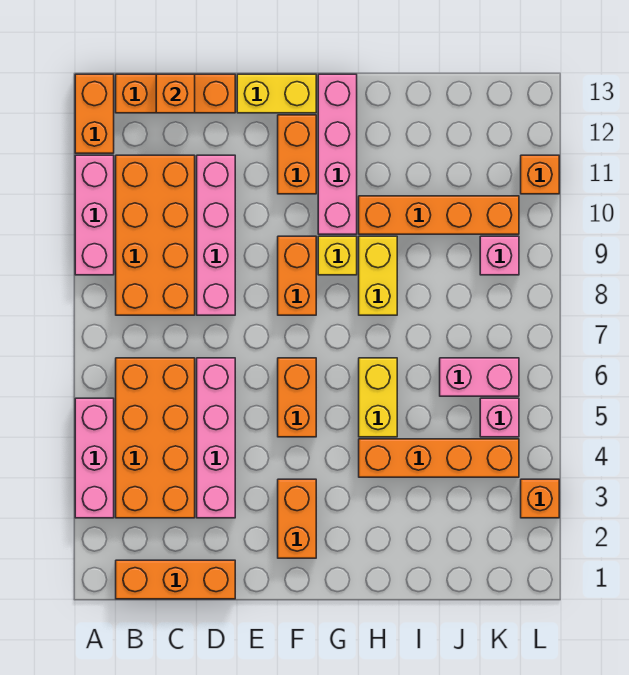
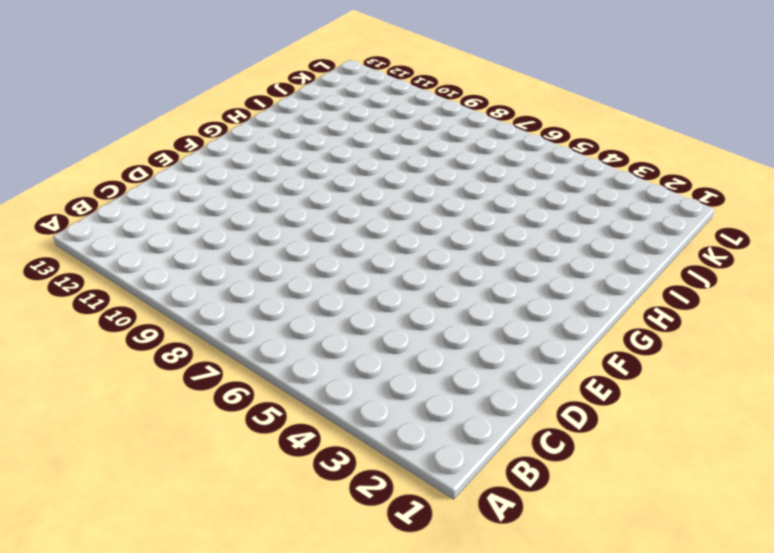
none -> pink 1x3 brick [75,398,114,518]
none -> pink 1x3 brick [75,155,114,275]
none -> orange 1x2 brick [75,74,114,153]

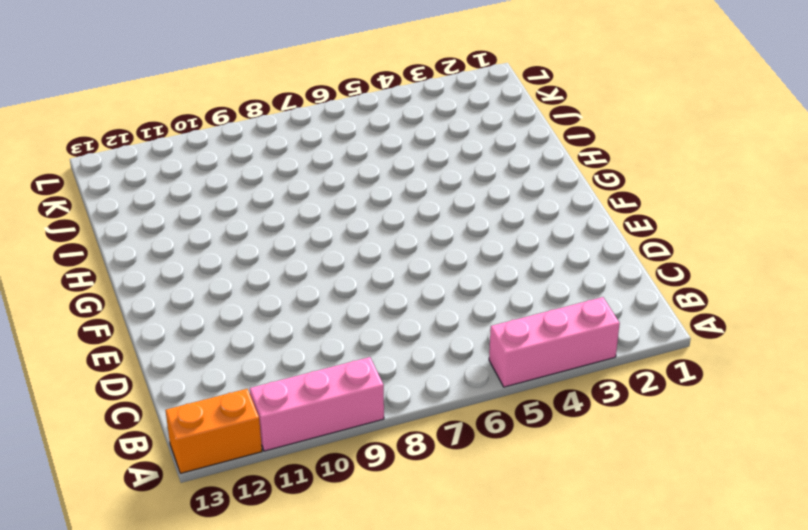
none -> orange 1x3 brick [116,560,235,599]
none -> orange 2x4 brick [116,358,195,518]
none -> orange 2x4 brick [116,155,195,315]

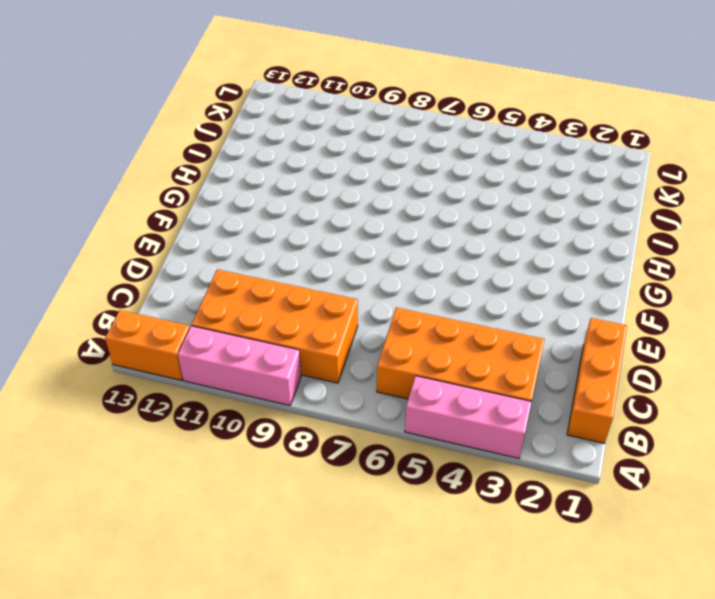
none -> orange 1x3 brick [116,74,235,113]
none -> pink 1x4 brick [197,358,235,518]
none -> pink 1x4 brick [197,155,235,315]

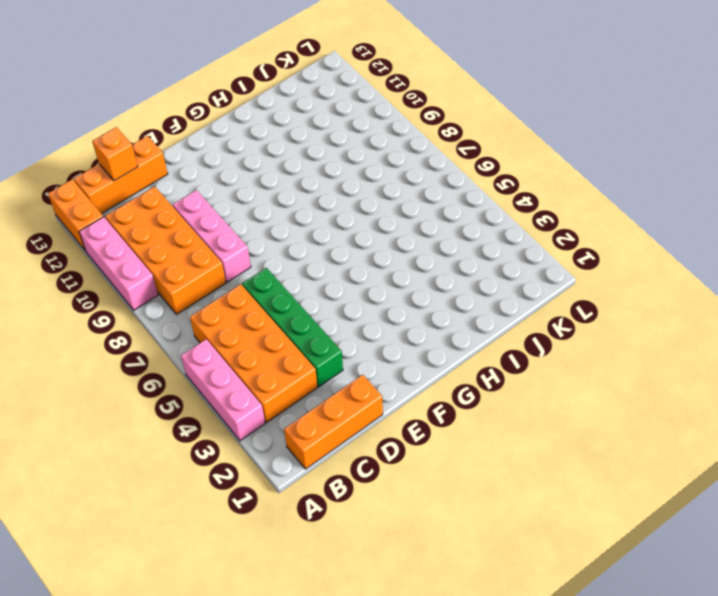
green 1x4 brick [242,268,343,387] -> pink 1x4 brick [197,358,235,518]
pink 1x3 brick [173,190,251,282] -> pink 1x4 brick [197,155,235,315]
none -> yellow 1x2 brick [237,74,316,113]
none -> orange 1x2 brick [278,479,316,558]
none -> orange 1x2 brick [278,358,316,437]

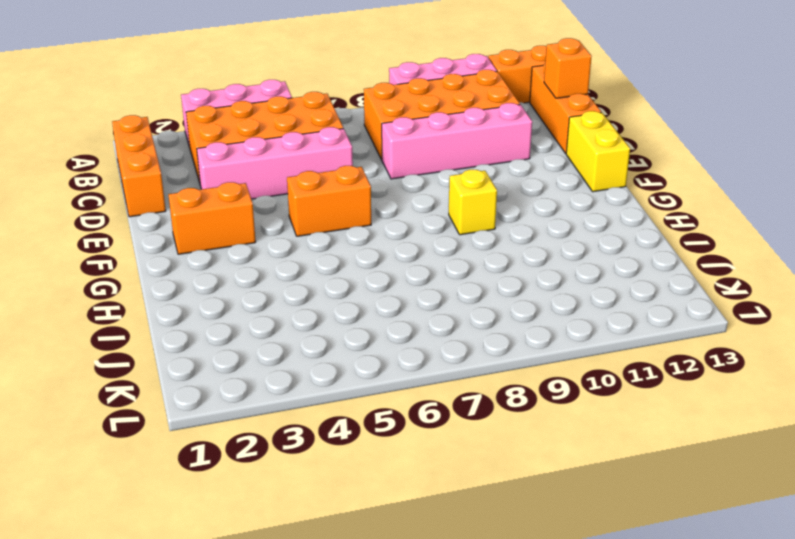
none -> orange 1x2 brick [278,236,316,315]
none -> orange 1x2 brick [278,115,316,194]
none -> pink 1x4 brick [318,74,357,234]

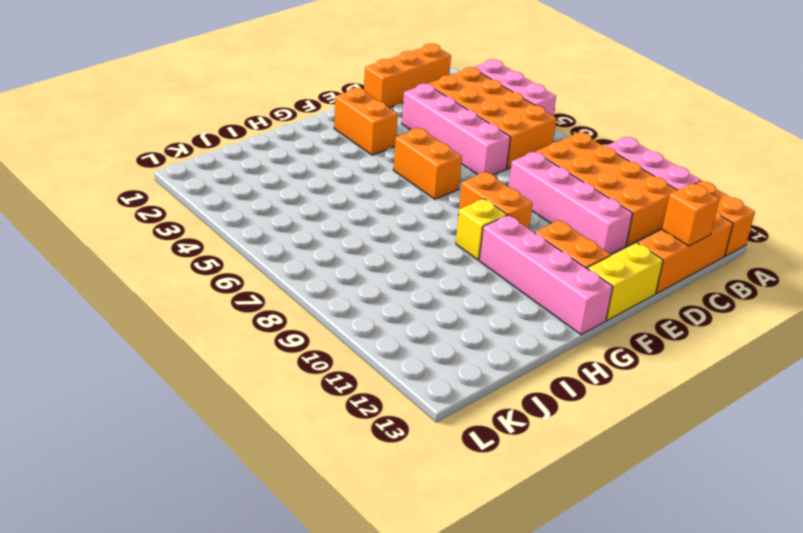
none -> orange 1x4 brick [359,439,519,477]
none -> yellow 1x2 brick [359,358,397,437]
none -> yellow 1x2 brick [359,236,397,315]

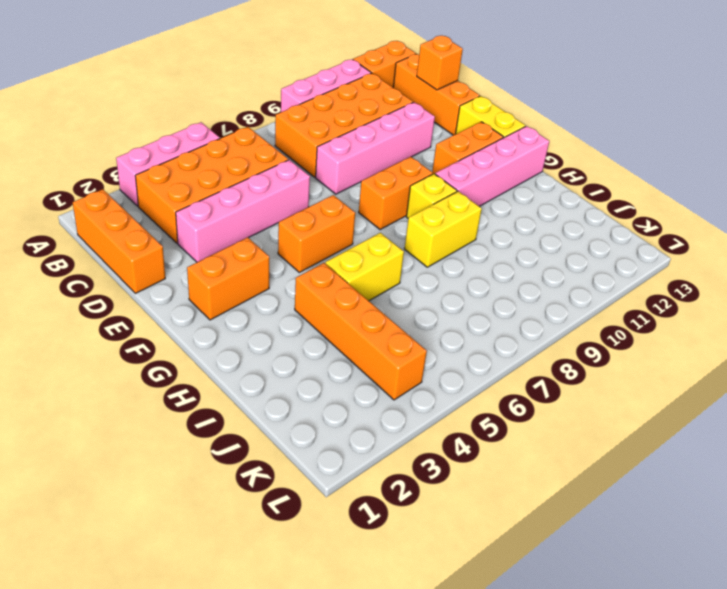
none -> orange 1x4 brick [359,196,519,234]
none -> pink 1x2 brick [440,358,519,396]
none -> pink 1x1 brick [480,398,519,437]

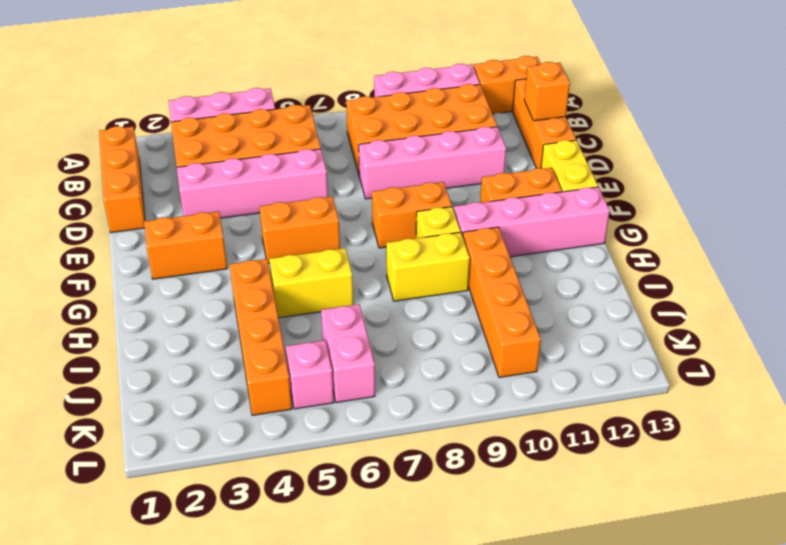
none -> pink 1x1 brick [480,236,519,275]
none -> orange 1x1 brick [521,479,559,518]
none -> orange 1x1 brick [521,155,559,194]

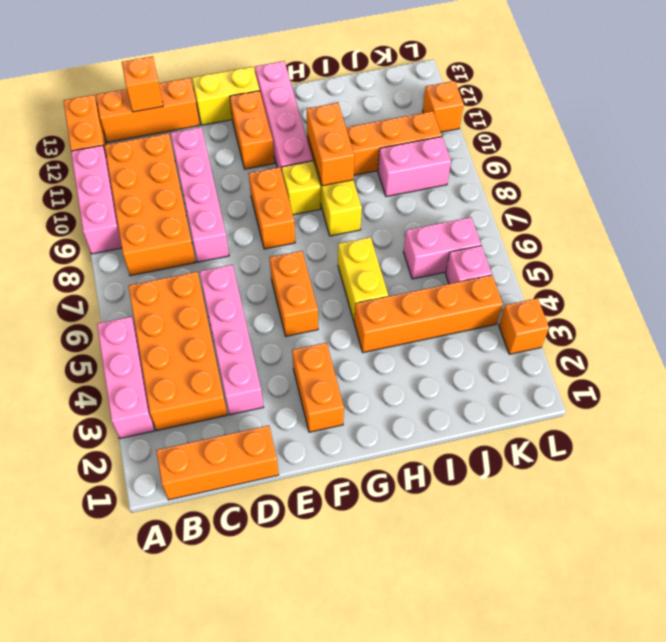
orange 1x2 brick [307,103,354,186] -> none
pink 1x2 brick [378,137,451,197] -> pink 1x1 brick [480,236,519,275]

